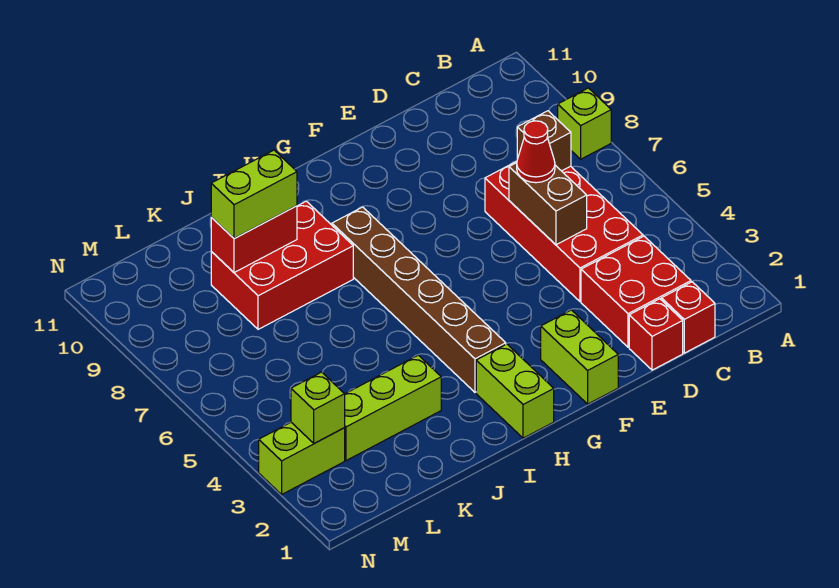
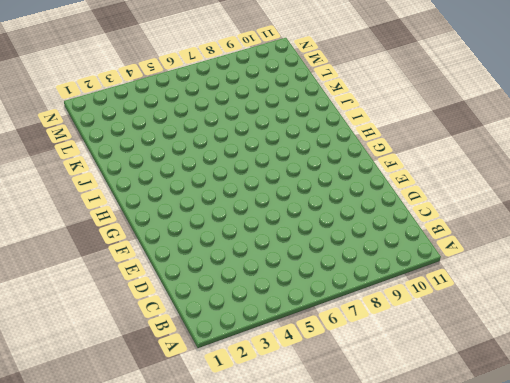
none -> lime 1x1 brick [558,88,611,159]
none -> red 1x1 brick [661,282,715,353]
none -> red 2x2 brick [581,236,691,347]

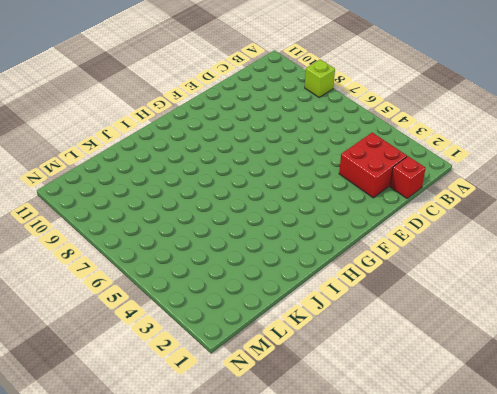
none -> red 2x4 brick [485,161,643,302]
none -> red 1x1 brick [629,299,683,370]
none -> lime 1x2 brick [541,310,618,404]

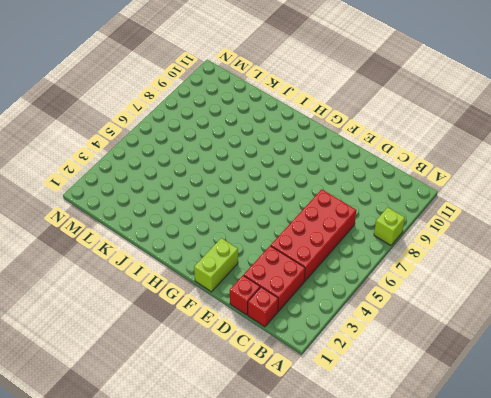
none -> lime 1x2 brick [476,344,554,438]
none -> brown 1x6 brick [332,207,506,392]
none -> red 2x3 brick [211,201,353,329]

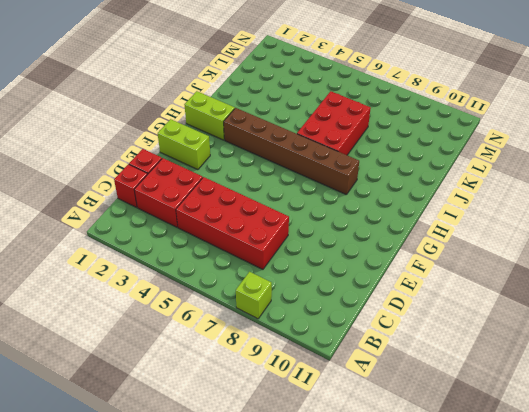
red 2x3 brick [297,91,371,155] -> red 2x3 brick moved to [211,201,353,329]
none -> lime 1x3 brick [345,355,441,461]
none -> lime 1x2 brick [259,422,345,494]
none -> brown 1x1 brick [517,111,571,171]

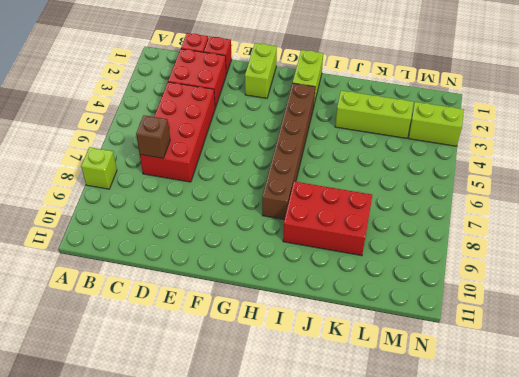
none -> brown 1x2 brick [509,163,587,245]
none -> red 1x2 brick [211,206,297,273]
none -> lime 1x1 brick [291,372,345,443]

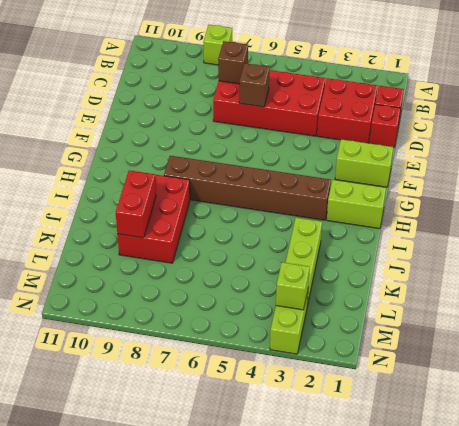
brown 1x1 brick [239,63,269,107] -> brown 1x2 brick [509,163,587,245]
none -> red 1x1 cone [517,121,555,183]
none -> lime 1x2 brick [211,150,297,239]

